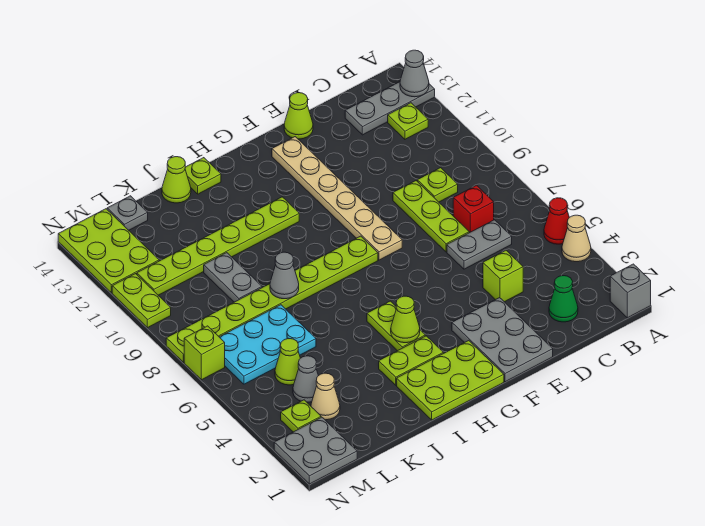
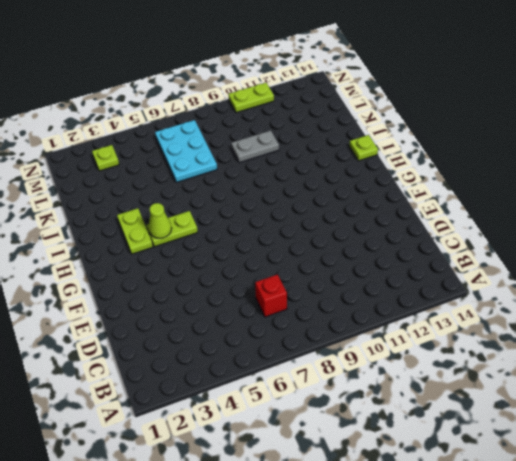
none -> grey 1x1 brick [610,264,651,318]
none -> tan 1x1 cone [562,215,591,262]
none -> red 1x1 cone [544,198,569,244]
none -> grey 1x3 plate [345,82,435,135]

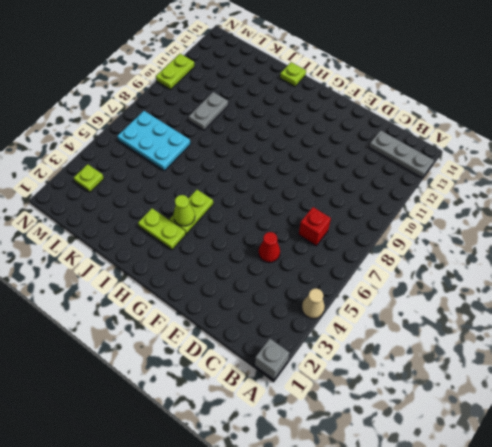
red 1x1 cone [259,232,280,263] -> red 1x1 cone moved to [544,198,569,244]
none -> lime 1x1 plate [388,103,428,139]
none -> green 1x1 cone [549,276,578,322]
none -> grey 1x2 plate [447,220,512,269]
none -> lime 1x1 plate [417,168,458,202]

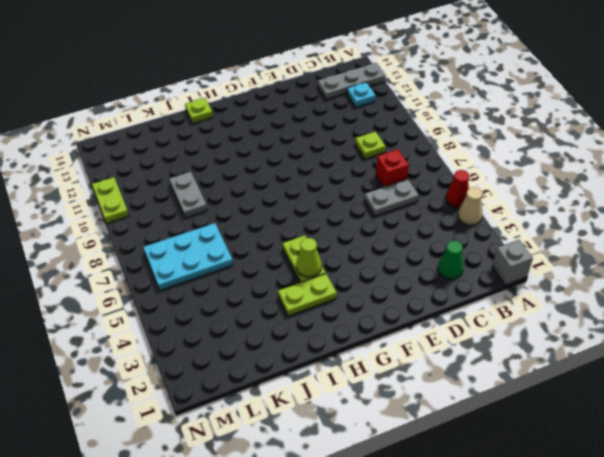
cyan 1x1 plate [347,82,376,107] -> lime 1x1 plate [388,103,428,139]
none -> lime 1x1 brick [483,250,523,302]
none -> lime 1x3 plate [393,181,469,252]
none -> grey 2x3 plate [452,298,553,382]
none -> lime 1x1 cone [284,93,313,139]

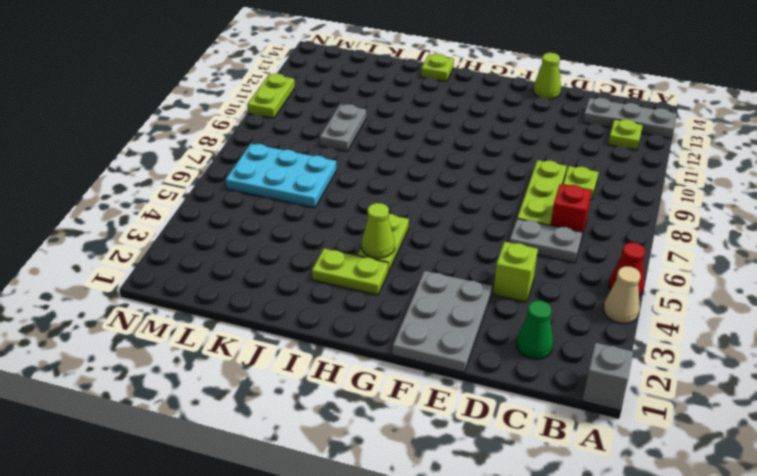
none -> tan 1x6 plate [272,137,402,260]
none -> lime 2x3 plate [397,340,504,420]
none -> lime 1x8 plate [166,236,378,362]
none -> lime 1x6 plate [137,197,299,295]

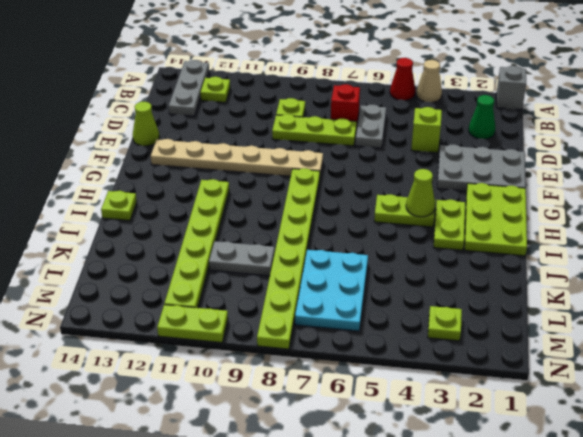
none -> lime 1x1 cone [162,157,191,203]
none -> tan 1x1 cone [311,373,340,420]
none -> grey 1x1 cone [293,356,318,402]
none -> lime 1x1 cone [275,339,300,385]

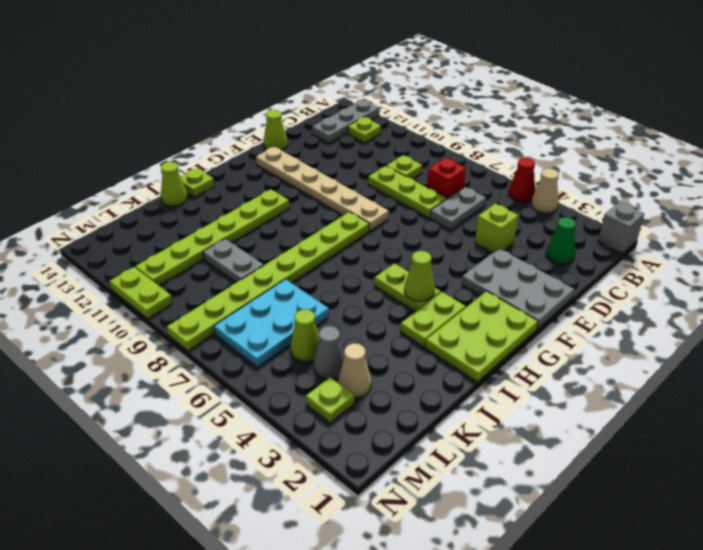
none -> grey 1x1 plate [107,196,148,230]
none -> grey 2x2 plate [274,417,357,484]
none -> lime 2x3 plate [58,209,159,293]
none -> lime 1x1 brick [184,326,225,380]

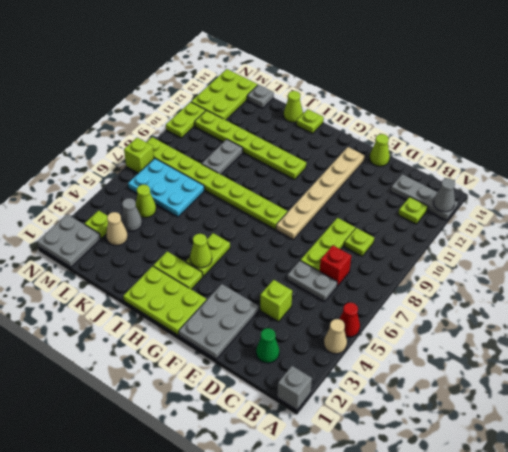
none -> grey 1x1 cone [270,252,299,299]

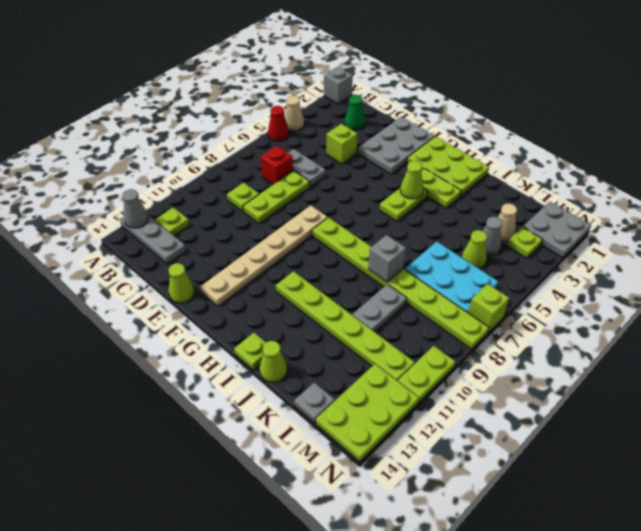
grey 1x1 brick [368,235,406,282] -> grey 1x1 cone [270,252,299,299]

